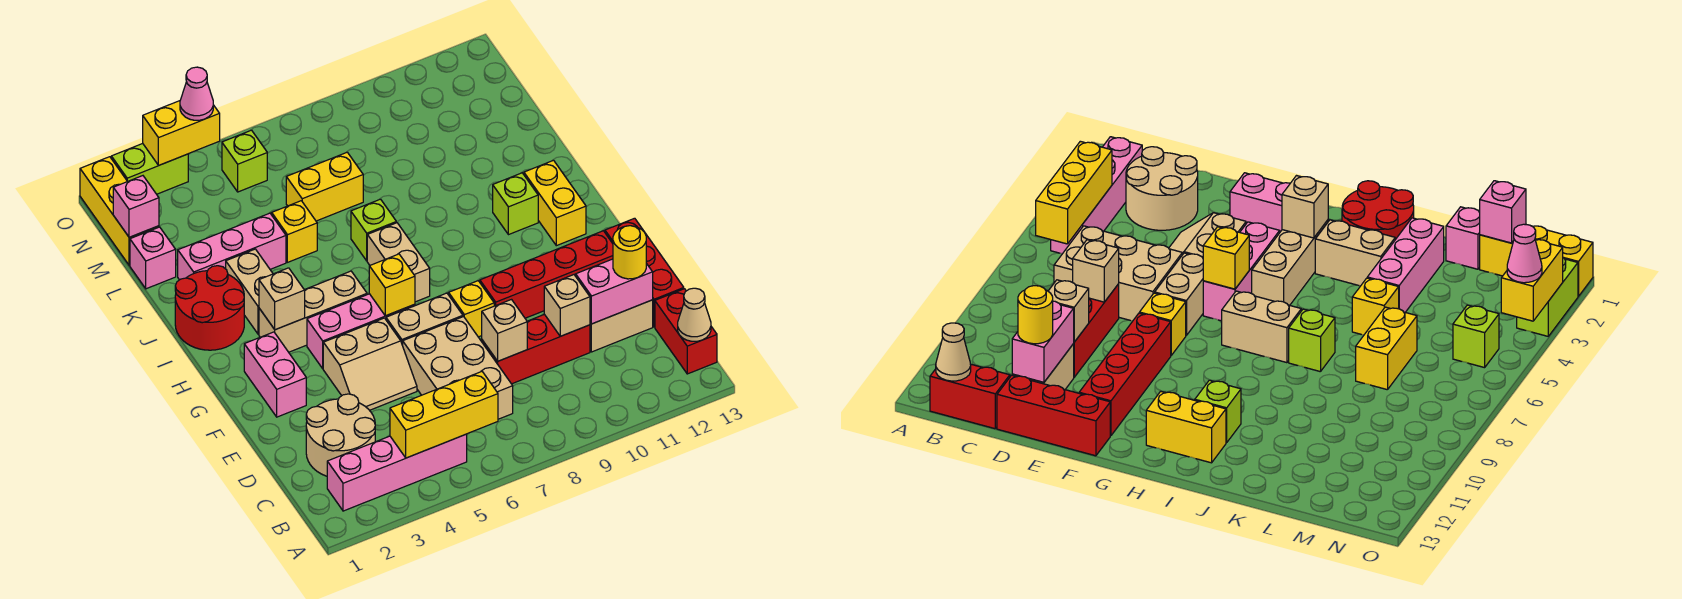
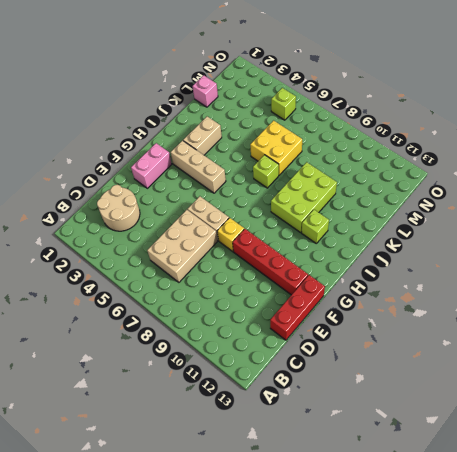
lime 2x3 brick [271,162,337,232] -> none
yellow 2x2 brick [250,121,302,175] -> yellow 1x2 brick [286,152,363,221]
none -> pink 1x4 brick [327,434,467,511]
none -> red 1x2 brick [655,289,717,374]
none -> red 1x3 brick [482,314,590,384]
none -> tan 1x2 brick [590,300,653,352]

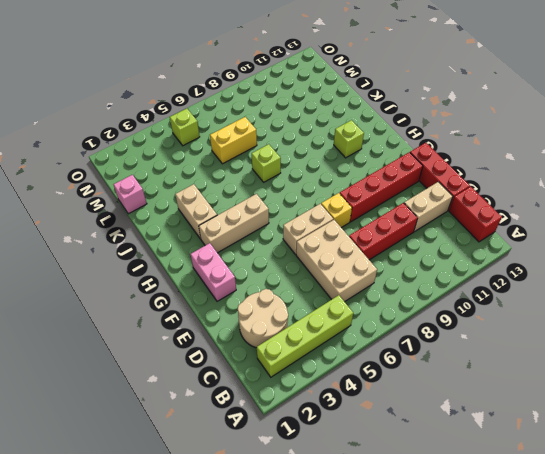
lime 1x4 brick [257,295,353,377] -> pink 1x4 brick [327,434,467,511]
none -> tan 2x2 slope [323,318,417,410]
none -> pink 1x3 brick [307,294,415,369]
none -> tan 1x2 brick [367,223,430,302]
none -> yellow 1x2 brick [524,160,586,246]

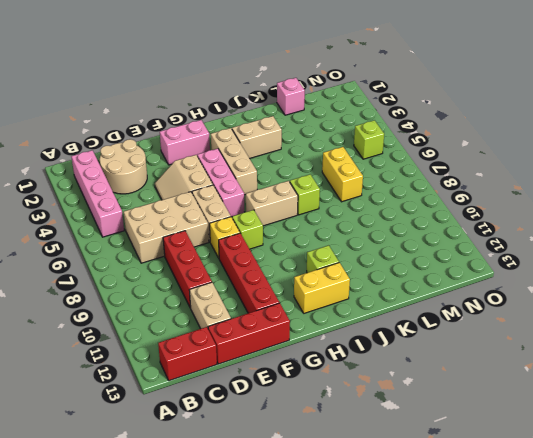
lime 1x1 brick [232,210,263,249] -> none
none -> red 2x2 round brick [175,266,244,350]
none -> pink 1x3 brick [178,213,286,280]
none -> yellow 1x1 brick [272,201,317,262]
none -> yellow 1x3 brick [80,157,159,265]

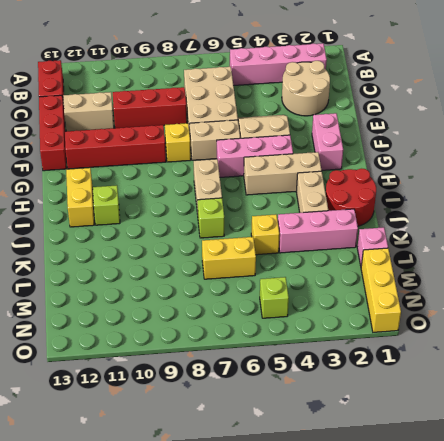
none -> lime 1x2 brick [111,144,188,194]
none -> yellow 1x3 brick [390,372,498,458]
none -> tan 1x1 cone [678,288,711,341]
none -> tan 1x1 brick [482,300,527,361]

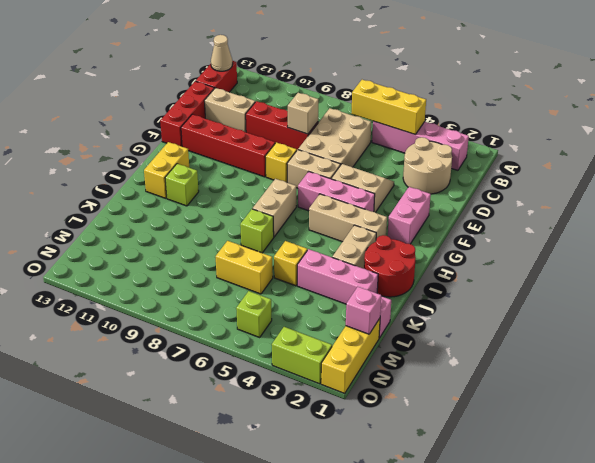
none -> tan 1x1 brick [544,275,590,336]
none -> pink 1x2 brick [576,259,653,324]
none -> yellow 1x1 brick [369,254,415,316]
none -> tan 1x1 brick [259,268,305,330]

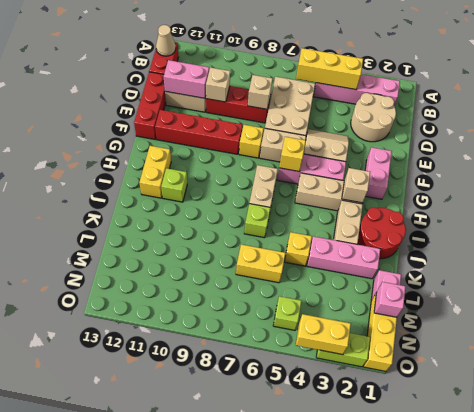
none -> yellow 1x1 round brick [613,226,646,279]
none -> pink 1x1 cone [180,67,213,120]

